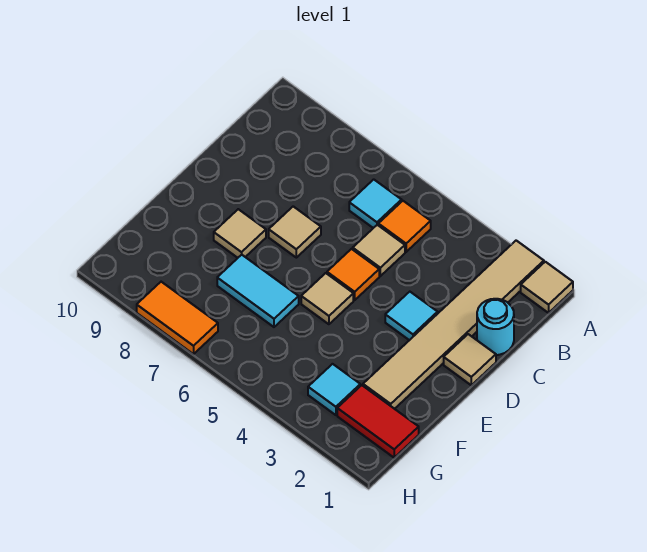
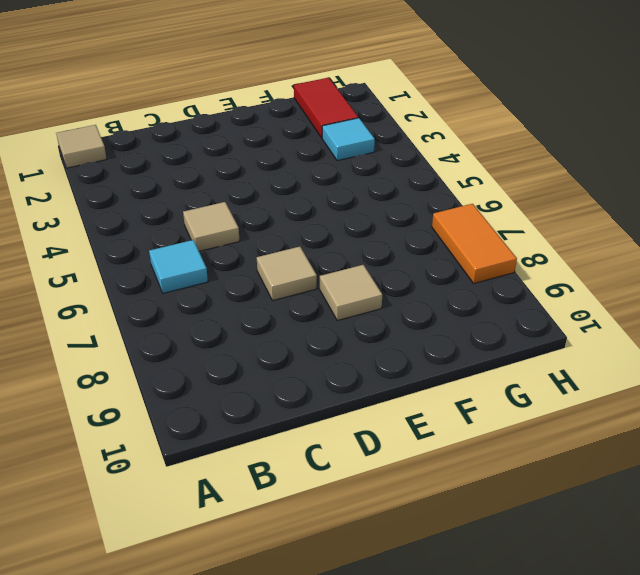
none -> tan 1x6 tile [363,241,544,409]
none -> orange 1x1 tile [378,201,431,252]
none -> cyan 1x1 round brick [477,299,514,355]

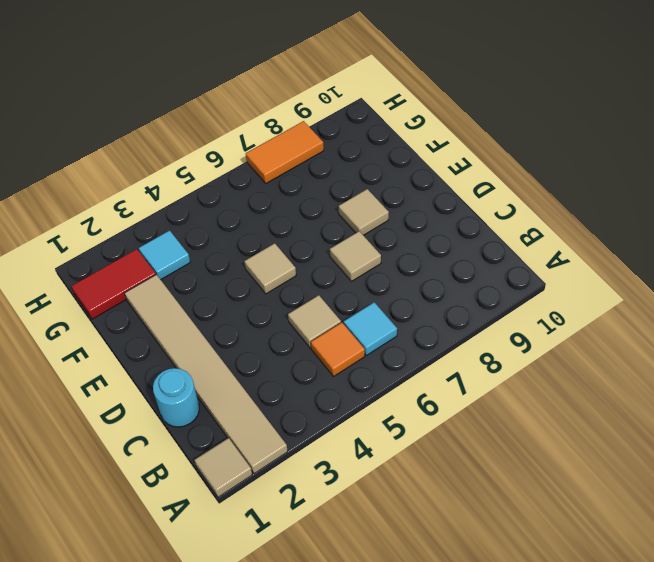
none -> tan 1x1 tile [444,334,496,385]
none -> cyan 1x1 tile [385,292,438,340]
none -> orange 1x1 tile [327,249,379,300]

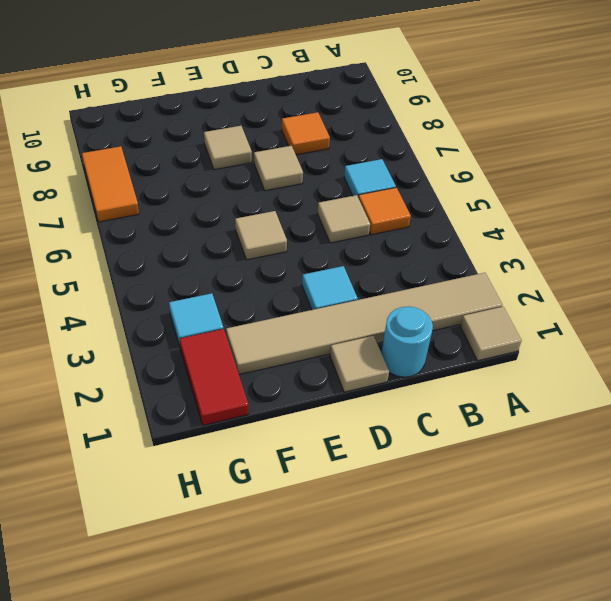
orange 1x1 tile [282,112,330,155] -> orange 1x1 tile moved to [327,249,379,300]
none -> cyan 1x2 tile [217,255,299,327]

